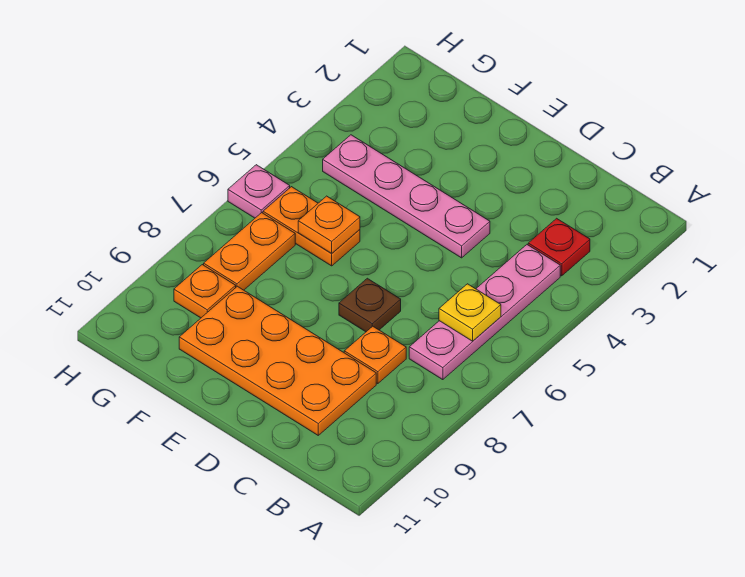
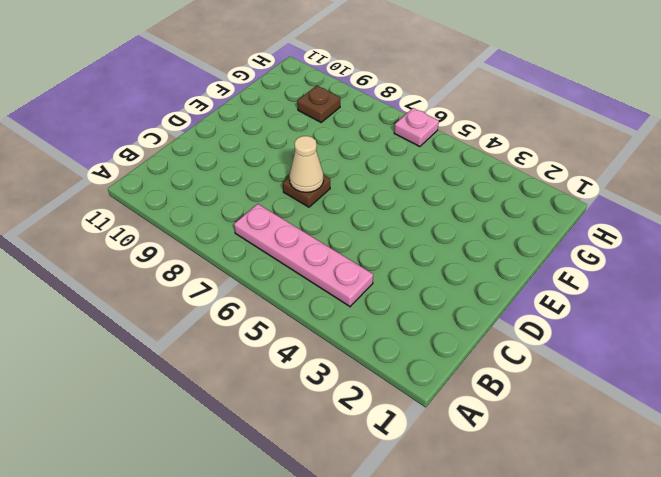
tan 1x1 cone [290,136,324,192] -> none
brown 1x1 plate [297,86,340,122] -> orange 1x1 plate [174,265,236,318]
none -> red 1x1 plate [528,218,590,276]
none -> orange 1x1 plate [344,326,406,384]
none -> orange 2x4 plate [179,286,376,435]

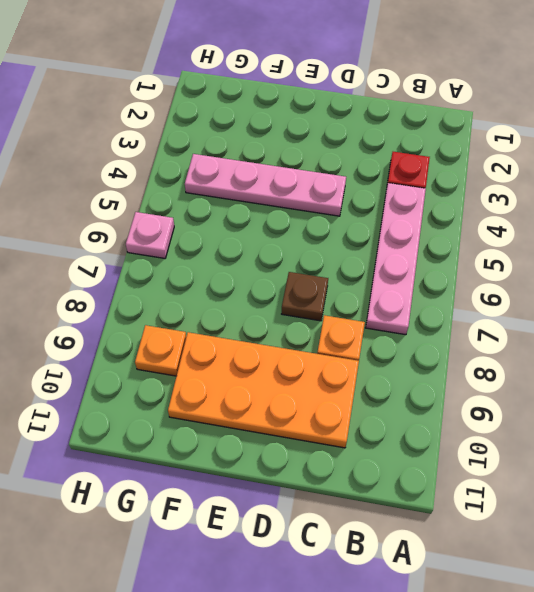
none -> orange 1x2 plate [263,187,360,266]
none -> orange 1x2 plate [204,213,295,290]
none -> yellow 1x1 plate [439,284,501,341]

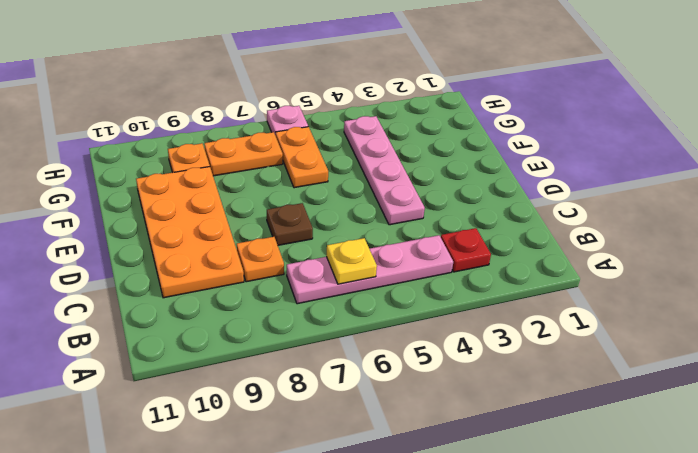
none -> orange 1x1 plate [298,196,360,254]

